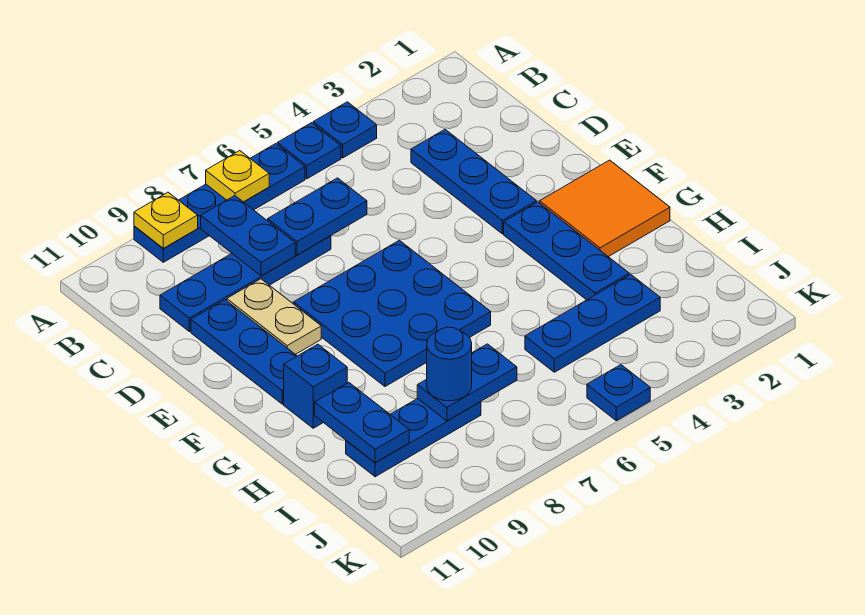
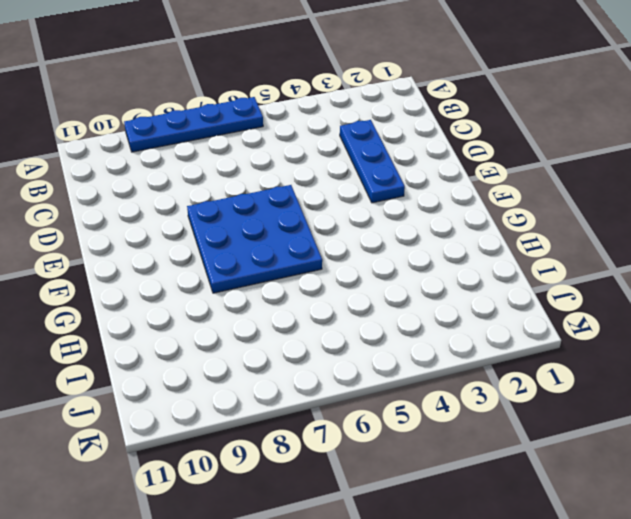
none -> blue 1x1 plate [313,102,377,158]
none -> blue 1x1 plate [277,123,341,179]
none -> blue 1x4 plate [160,236,331,332]

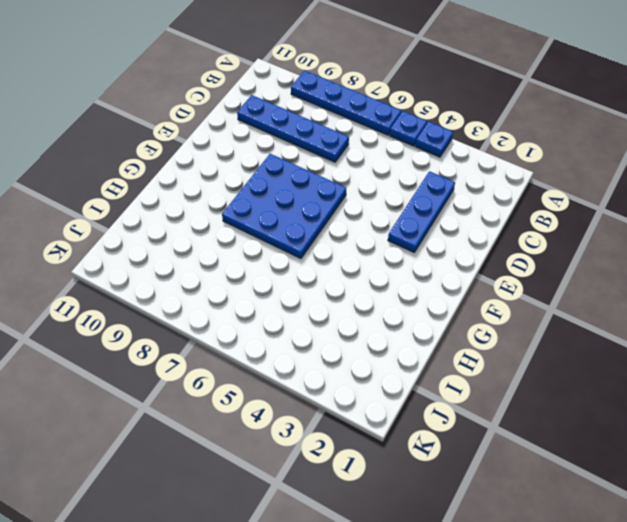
none -> tan 1x2 plate [227,279,321,354]
none -> blue 1x3 plate [191,300,297,404]
none -> orange 2x2 tile [540,160,670,257]

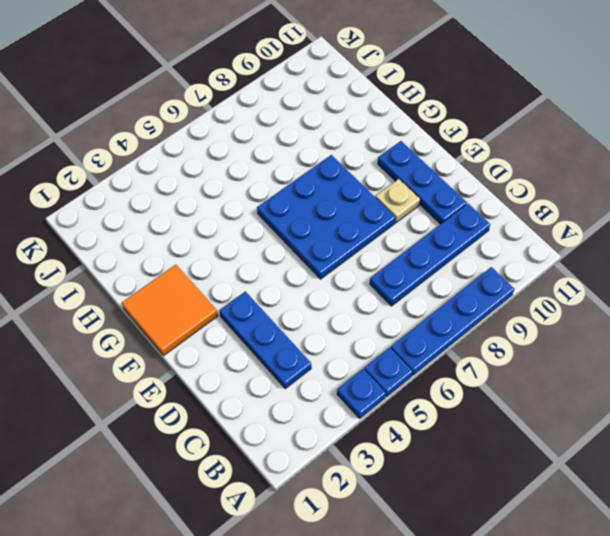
tan 1x1 plate [376,179,420,223] -> tan 1x2 plate [227,279,321,354]
none -> blue 1x3 plate [504,202,629,300]
none -> blue 1x1 brick [284,344,347,428]
none -> blue 1x3 plate [525,274,660,372]

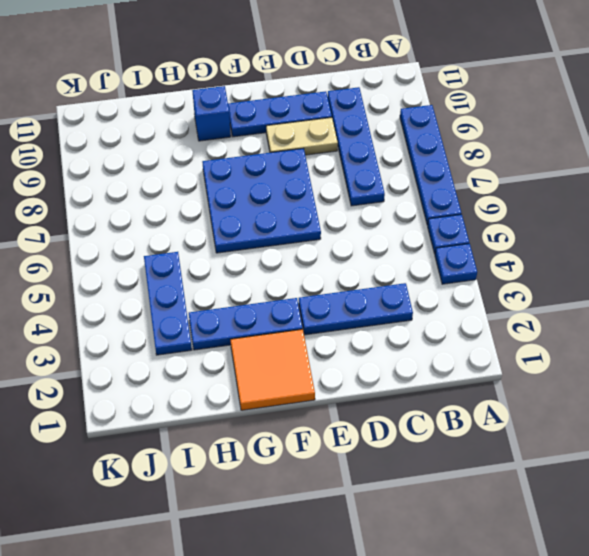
none -> blue 1x3 plate [346,398,481,477]
none -> blue 1x1 plate [587,365,650,421]
none -> yellow 1x1 plate [206,151,269,202]

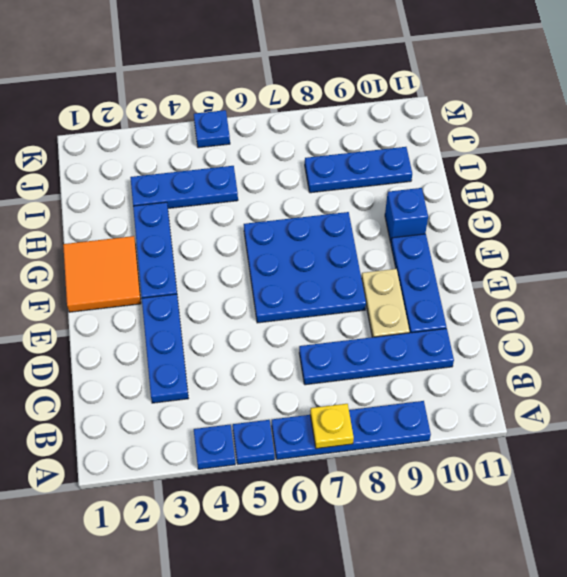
none -> yellow 1x1 plate [134,192,198,249]
none -> blue 1x2 plate [201,196,295,276]
none -> blue 1x2 plate [268,178,367,255]

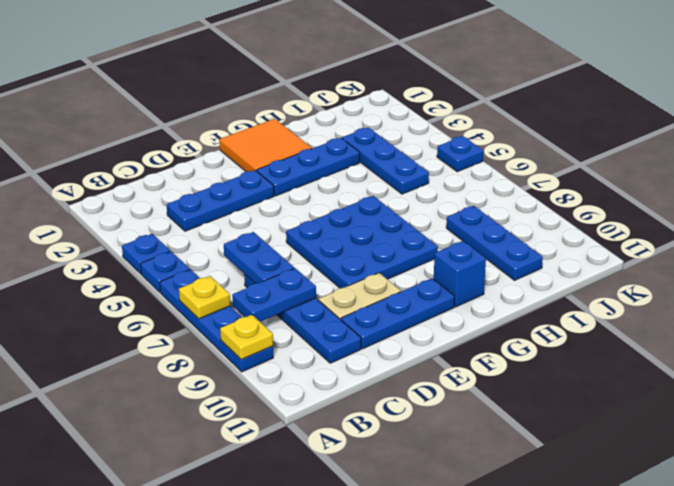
none -> blue 1x2 plate [315,382,409,463]
none -> blue 1x2 plate [417,344,517,421]
none -> blue 1x1 round brick [427,327,472,401]

